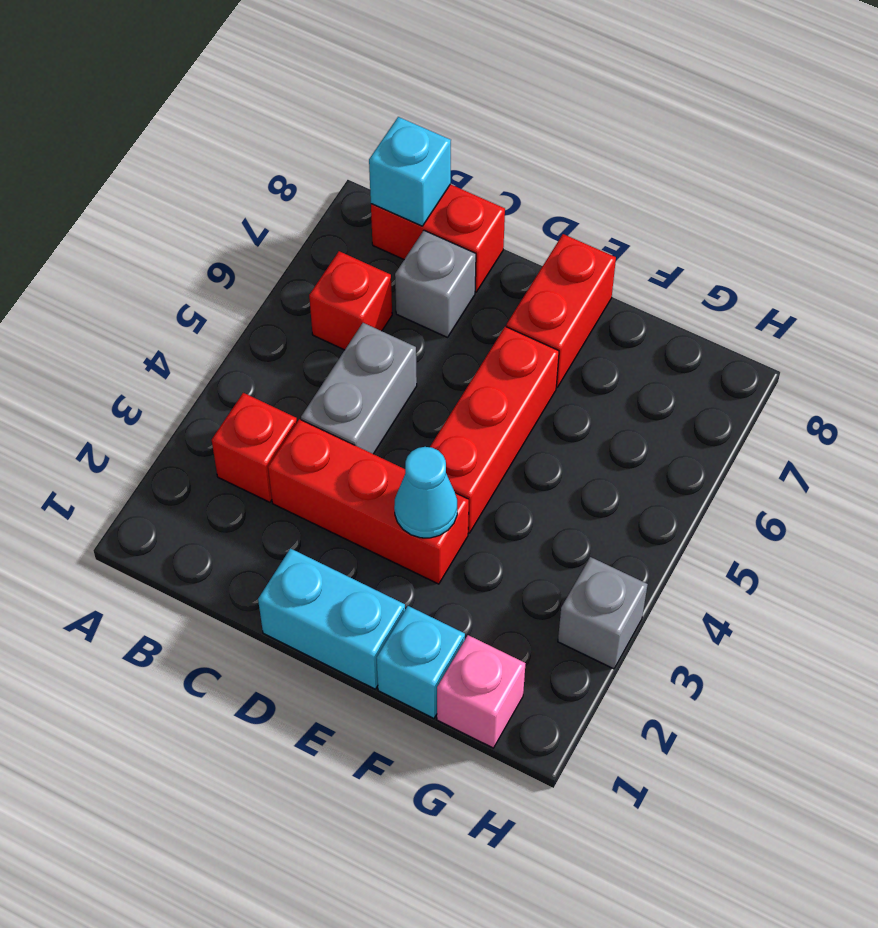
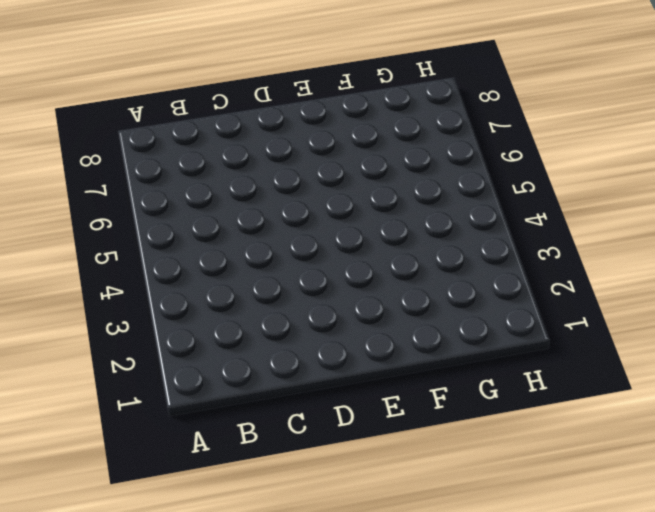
none -> red 1x1 brick [212,393,297,502]
none -> red 1x1 brick [309,251,392,350]
none -> red 1x2 brick [371,184,505,292]

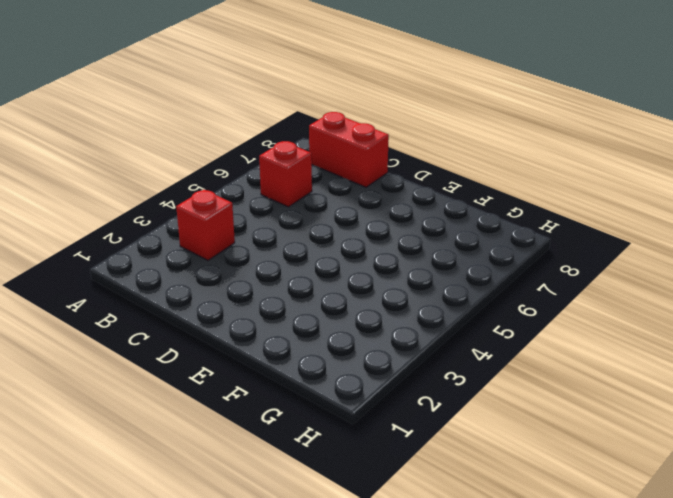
none -> red 1x3 brick [268,419,469,584]
none -> grey 1x2 brick [301,323,417,454]
none -> grey 1x1 brick [395,231,476,338]

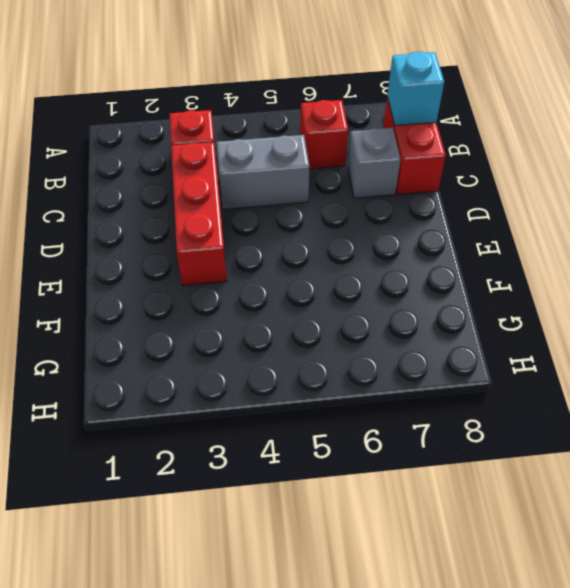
none -> cyan 1x2 brick [258,549,405,689]
none -> red 1x3 brick [430,327,559,533]
none -> red 1x2 brick [506,234,616,387]

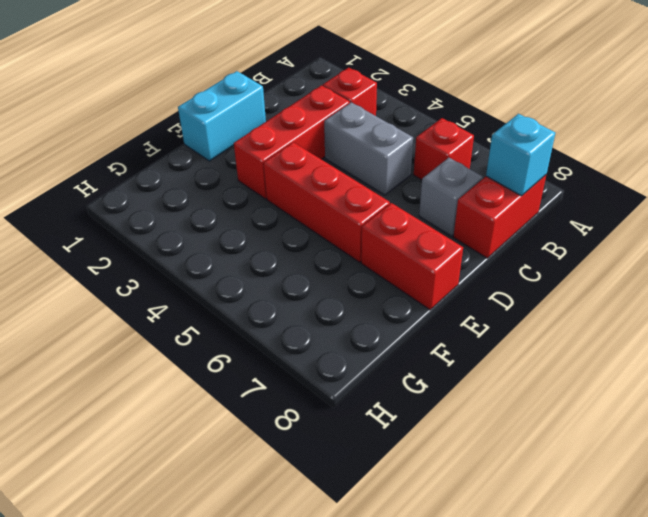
none -> cyan 1x1 brick [377,606,465,718]
none -> pink 1x1 brick [437,635,525,748]
none -> grey 1x1 brick [558,557,648,669]

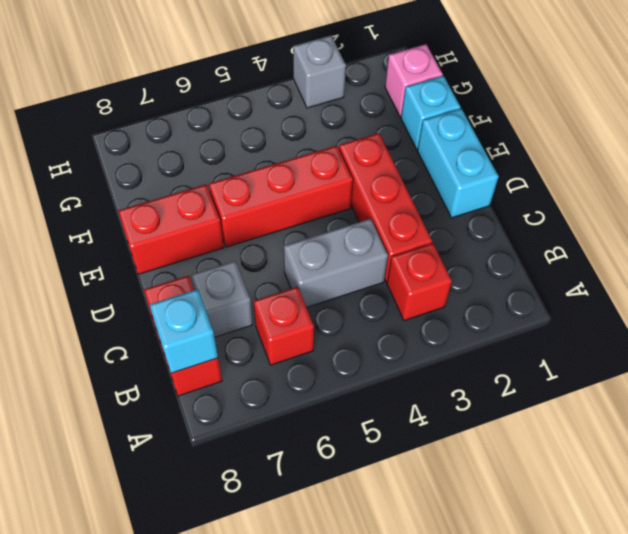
none -> cyan 1x1 cone [394,447,457,538]

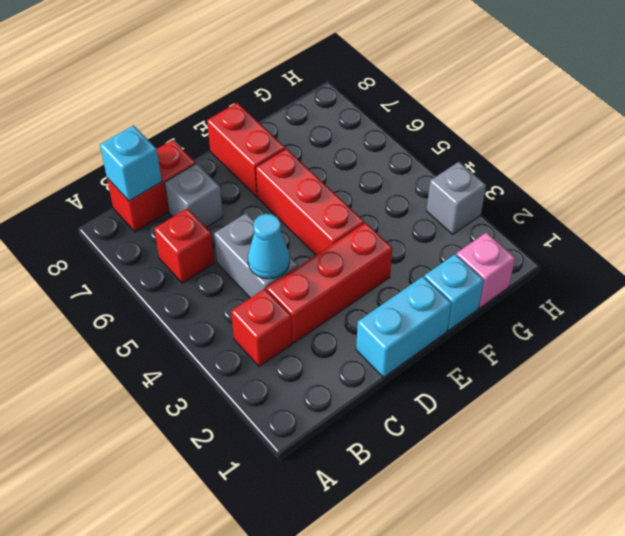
cyan 1x1 cone [248,214,290,279] -> cyan 1x1 cone moved to [394,447,457,538]

